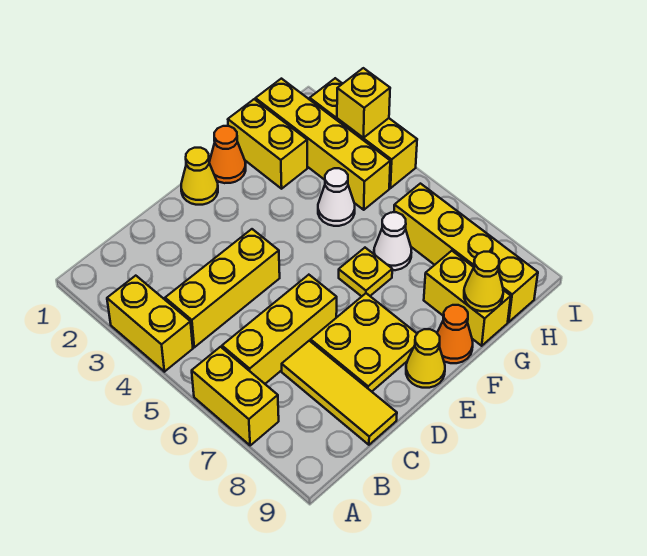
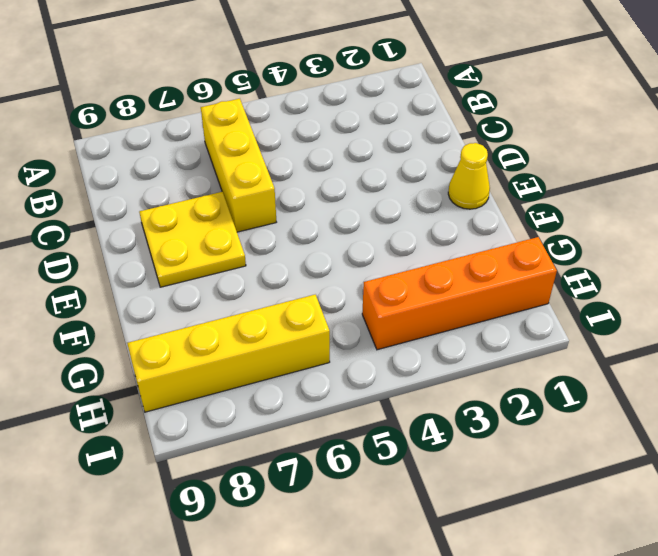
orange 1x4 brick [362,237,557,350] -> yellow 1x4 brick [255,79,390,210]
none -> yellow 1x2 brick [107,276,193,372]
none -> yellow 1x2 brick [192,347,279,445]
none -> yellow 1x3 brick [165,229,280,347]

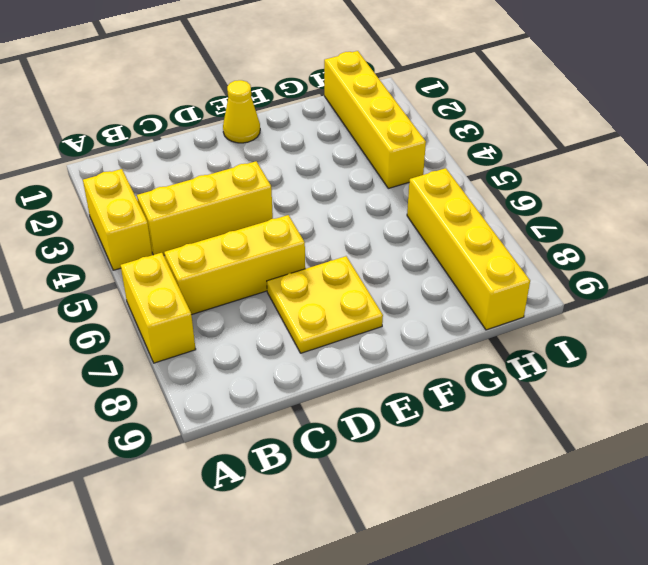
none -> yellow 1x3 tile [282,341,397,445]
none -> yellow 1x1 cone [406,329,445,388]
none -> orange 1x1 cone [209,126,246,183]

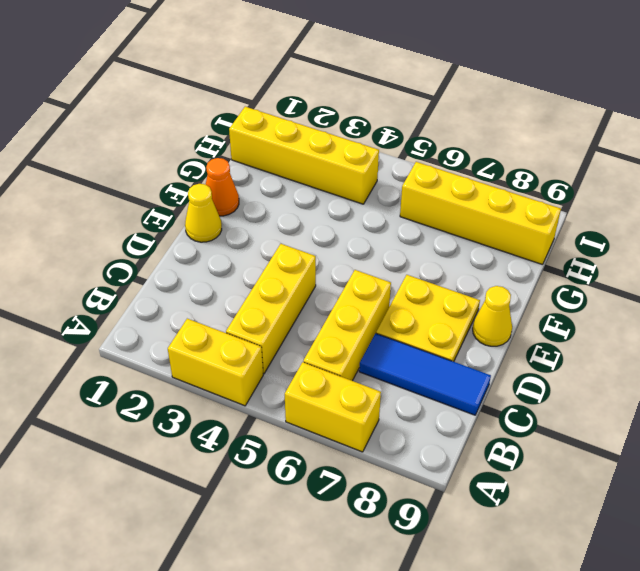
blue 1x3 tile [359,333,491,415] -> yellow 1x3 tile [282,341,397,445]
none -> yellow 1x1 plate [339,248,392,296]
none -> orange 1x1 cone [437,305,473,363]
none -> yellow 1x2 brick [228,99,307,189]

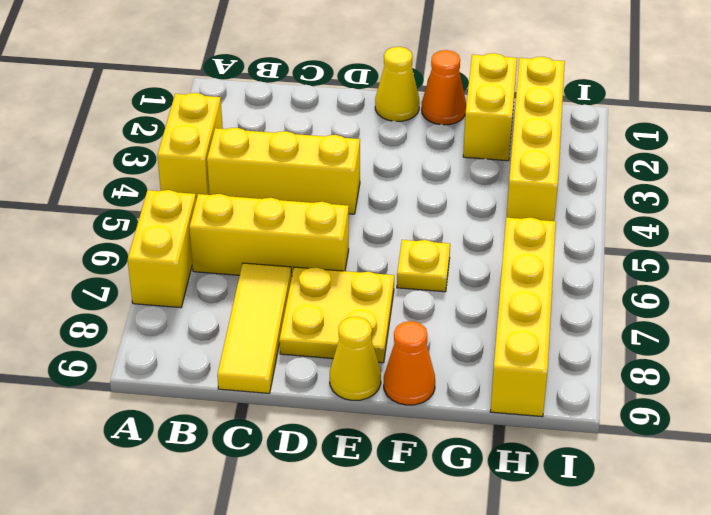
none -> white 1x1 cone [318,168,355,226]
none -> white 1x1 cone [374,212,411,270]
none -> yellow 1x2 brick [424,251,511,346]

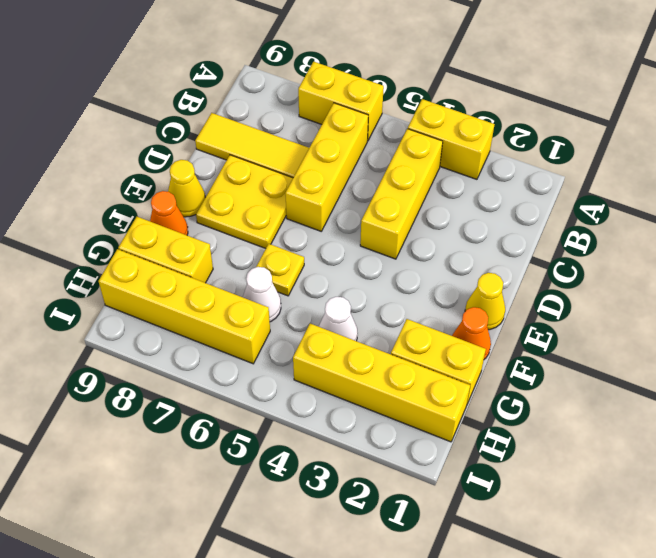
none -> yellow 1x3 brick [310,78,417,188]
none -> yellow 1x1 cone [464,252,503,311]
none -> yellow 1x1 brick [337,68,390,138]

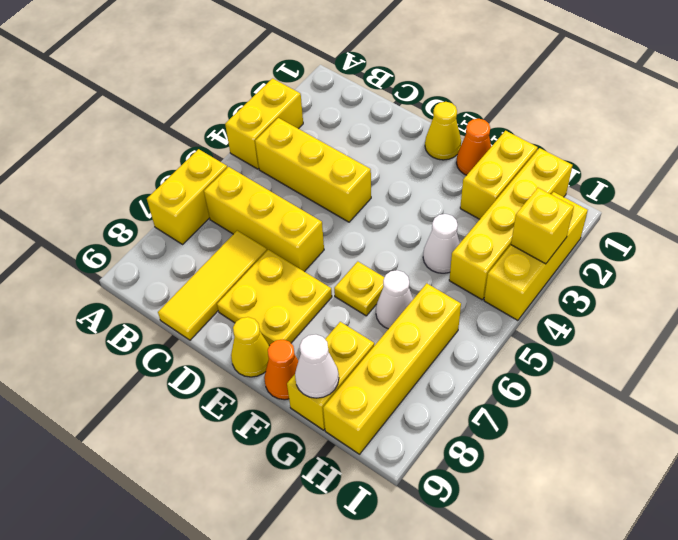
white 1x1 cone [295,335,339,398] -> yellow 1x1 cone [464,252,503,311]

